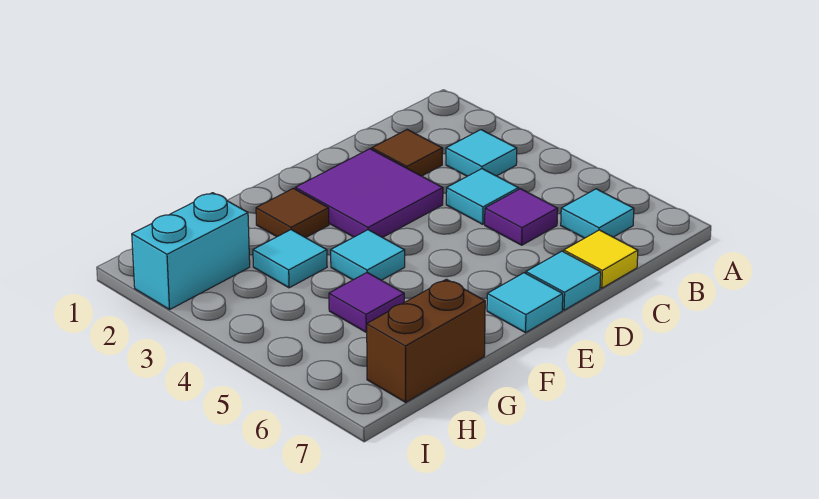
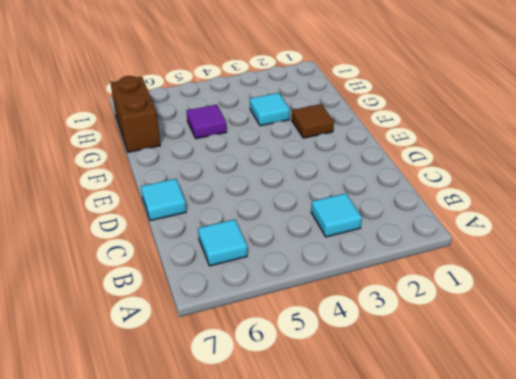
none -> brown 1x1 tile [372,130,443,176]
none -> cyan 1x1 tile [446,169,519,224]
none -> purple 1x1 tile [485,189,558,245]

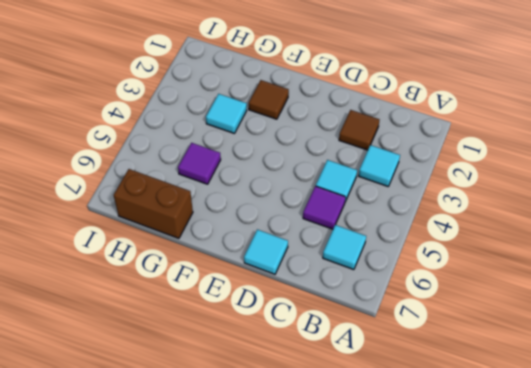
none -> yellow 1x1 tile [564,230,638,288]
none -> purple 2x2 tile [295,149,443,238]
none -> cyan 1x1 tile [487,273,563,333]

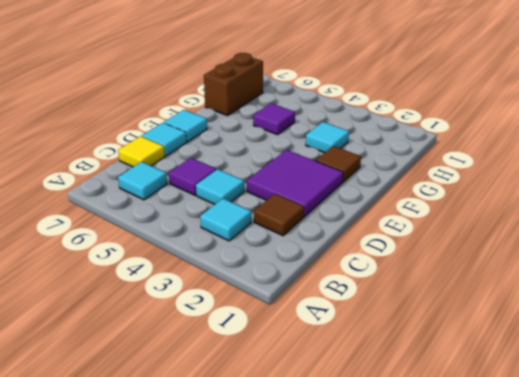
none -> cyan 1x1 tile [331,230,405,280]
none -> cyan 1x2 brick [132,193,250,310]

